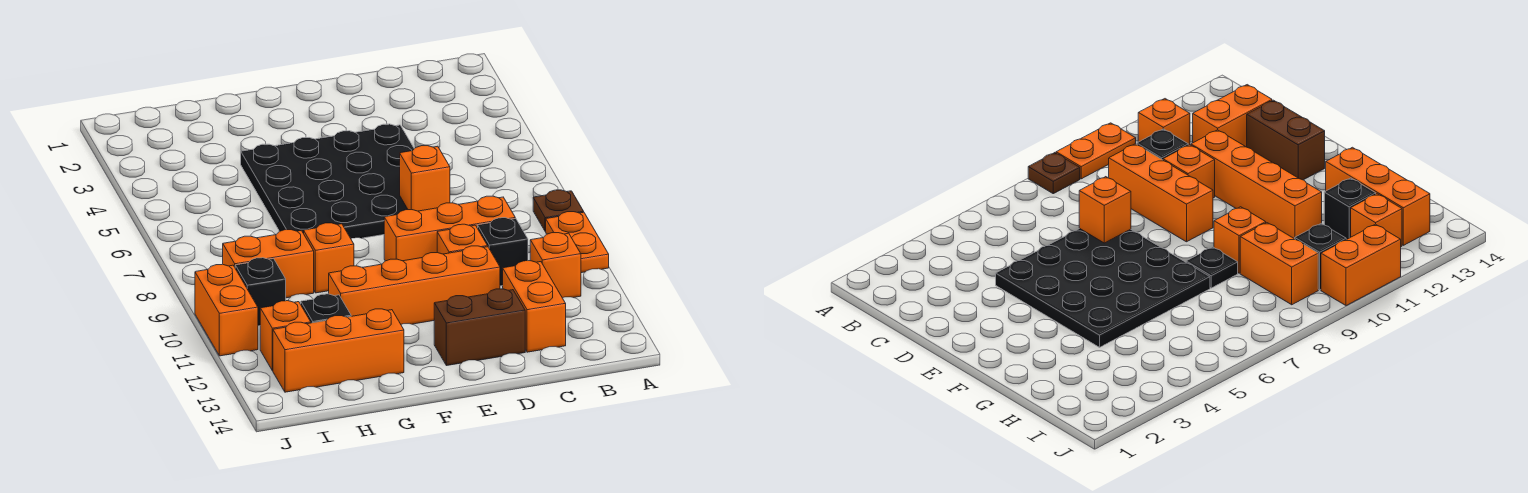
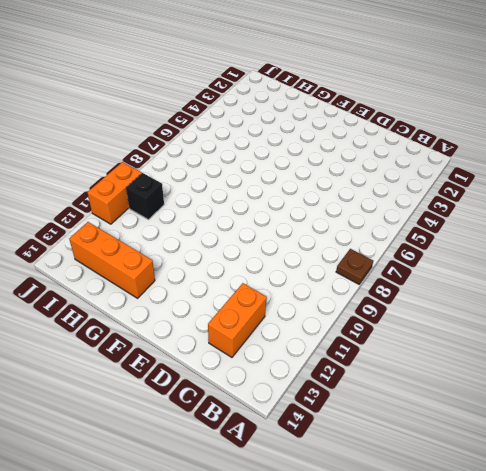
none -> orange 1x2 plate [546,212,609,273]
none -> orange 1x1 brick [530,233,581,298]
none -> orange 1x3 brick [384,196,515,261]

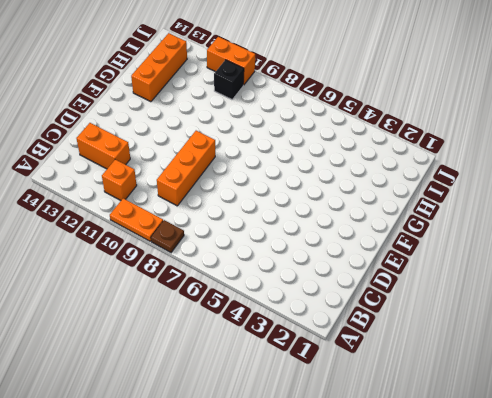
none -> black 1x1 brick [478,218,528,286]
none -> black 4x4 plate [241,124,414,238]
none -> orange 1x1 brick [437,224,488,254]

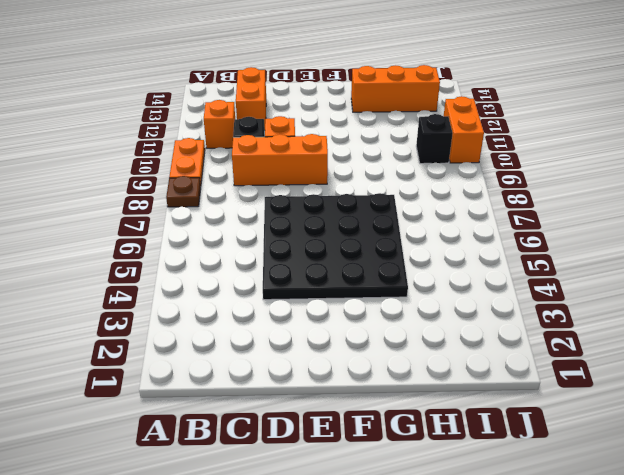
none -> orange 1x4 brick [329,246,500,324]
none -> brown 1x2 brick [434,289,525,366]
none -> black 1x1 plate [1186,247,1238,288]

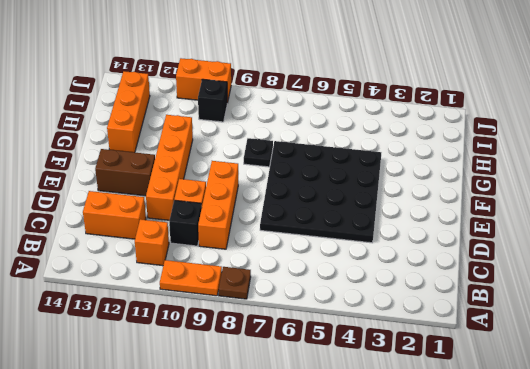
brown 1x2 brick [95,149,155,196] -> brown 1x2 brick turned to [434,289,525,366]
none -> orange 1x1 brick [304,223,354,293]
none -> orange 1x2 brick [223,230,314,298]
none -> black 1x1 brick [301,294,351,323]

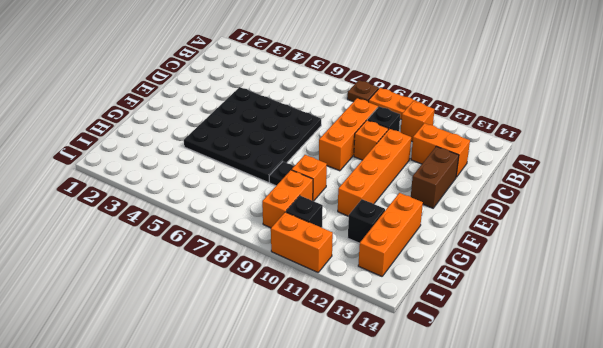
none -> orange 1x1 brick [260,301,311,371]
none -> orange 1x1 brick [400,146,450,211]

